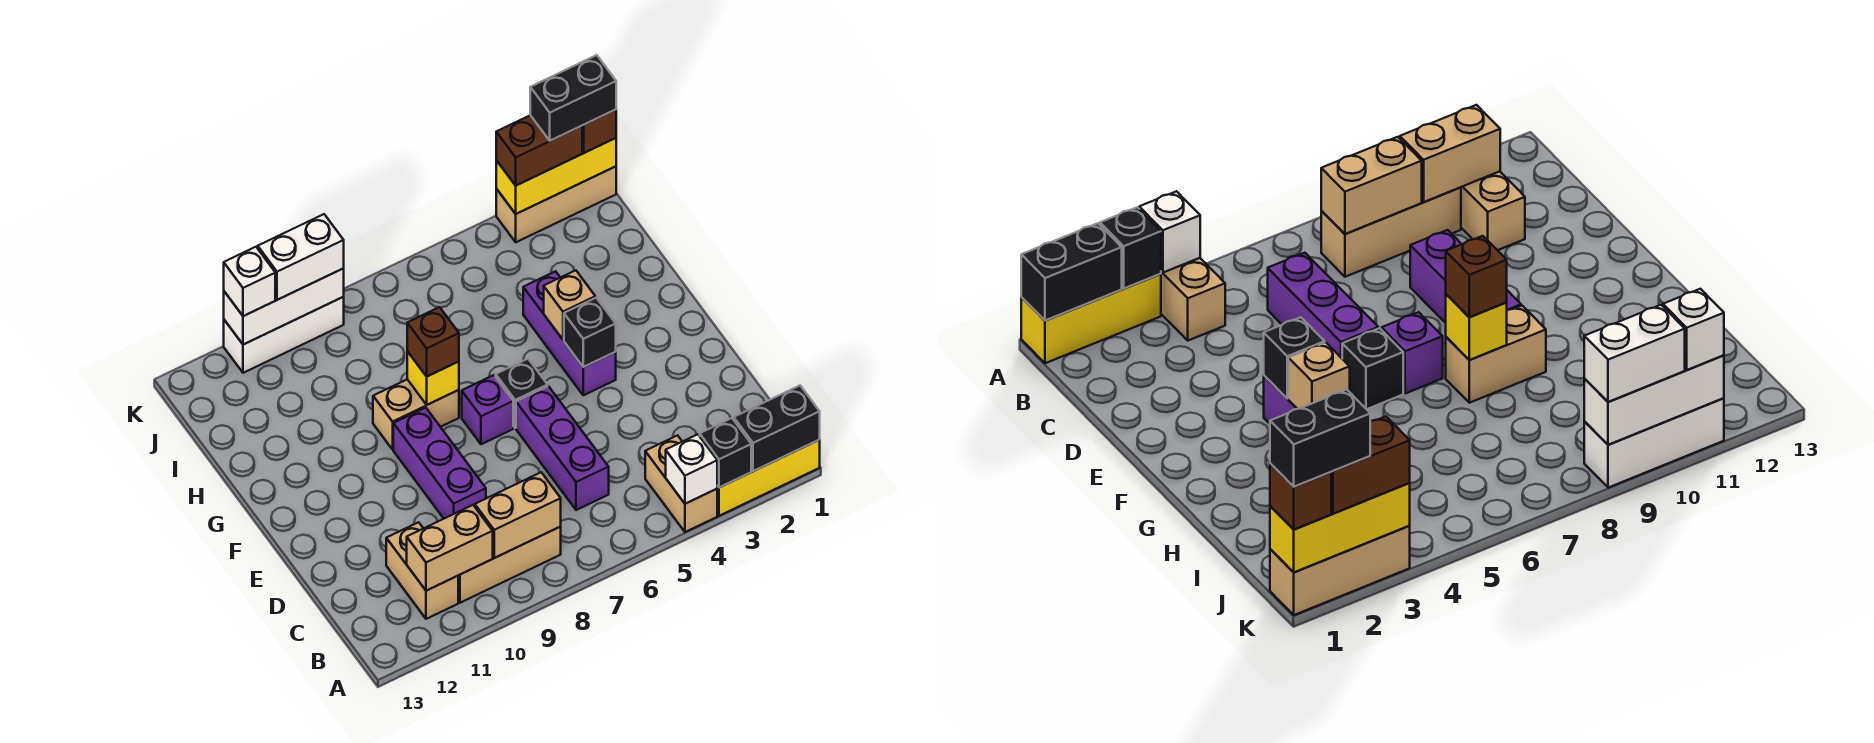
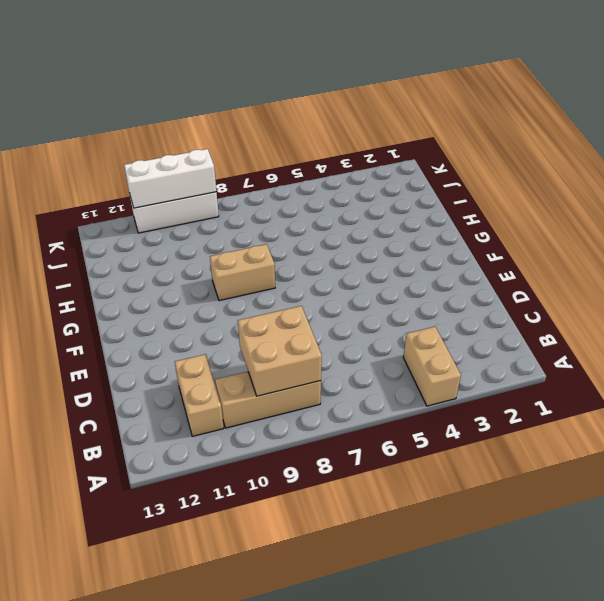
tan 2x2 brick [238,306,322,396] -> tan 1x2 brick [475,472,561,558]
none -> yellow 1x3 brick [717,440,820,516]
none -> purple 1x3 brick [516,386,609,510]
none -> purple 1x3 brick [393,408,486,518]

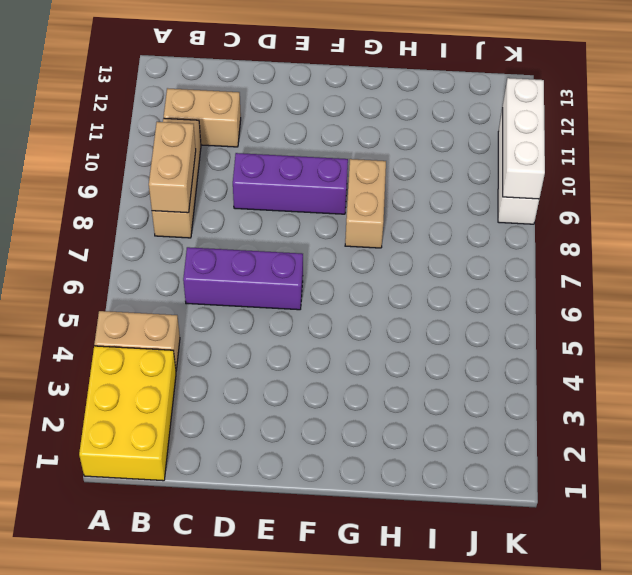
yellow 2x3 brick [79,346,176,481] -> yellow 1x3 brick [717,440,820,516]
none -> purple 1x3 brick [523,271,616,395]
none -> black 1x1 brick [496,359,548,428]
none -> purple 1x1 brick [462,375,513,444]

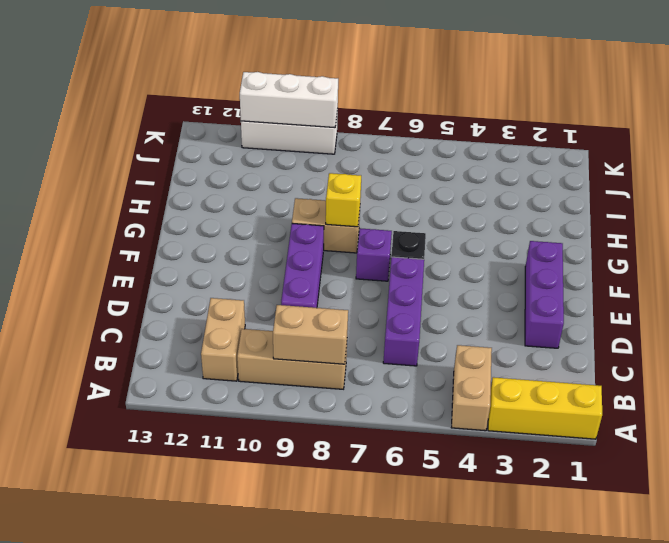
purple 1x3 brick [525,241,564,348] -> purple 1x3 brick moved to [523,271,616,395]
none -> tan 1x3 brick [496,166,616,242]
none -> black 1x2 brick [734,386,820,471]
none -> black 1x1 brick [700,418,751,487]

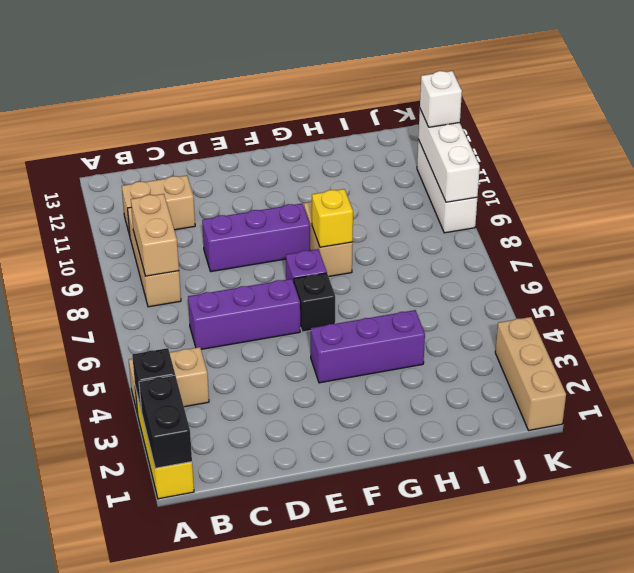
none -> white 1x1 brick [666,434,717,504]
none -> tan 1x2 brick [407,505,493,591]
none -> black 1x1 brick [564,298,616,367]

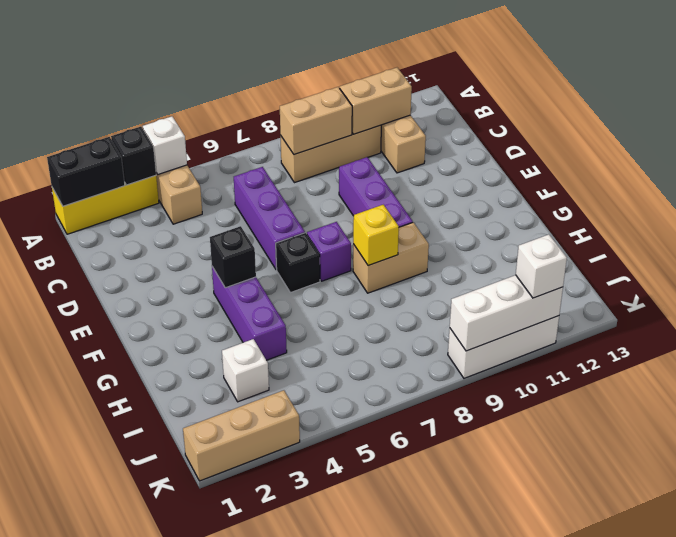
white 1x1 brick [222,339,269,402] -> none
none -> tan 1x1 brick [544,270,595,340]
none -> yellow 1x3 brick [496,138,616,214]
none -> brown 1x1 brick [407,307,459,376]

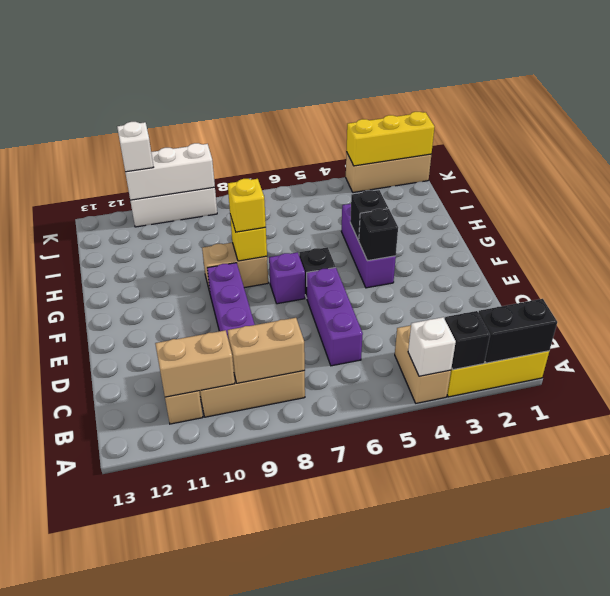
black 1x1 brick [350,190,388,241] -> tan 1x1 brick [544,270,595,340]
yellow 1x1 brick [228,179,266,232] -> brown 1x1 brick [407,307,459,376]
none -> brown 1x1 brick [582,110,616,153]
none -> brown 1x2 brick [496,115,582,185]
none -> white 1x2 brick [258,214,344,300]

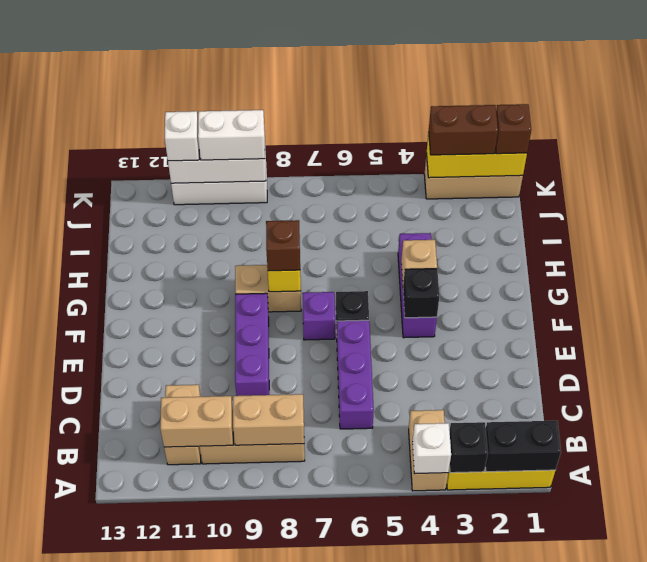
none -> black 1x2 brick [530,55,616,141]

